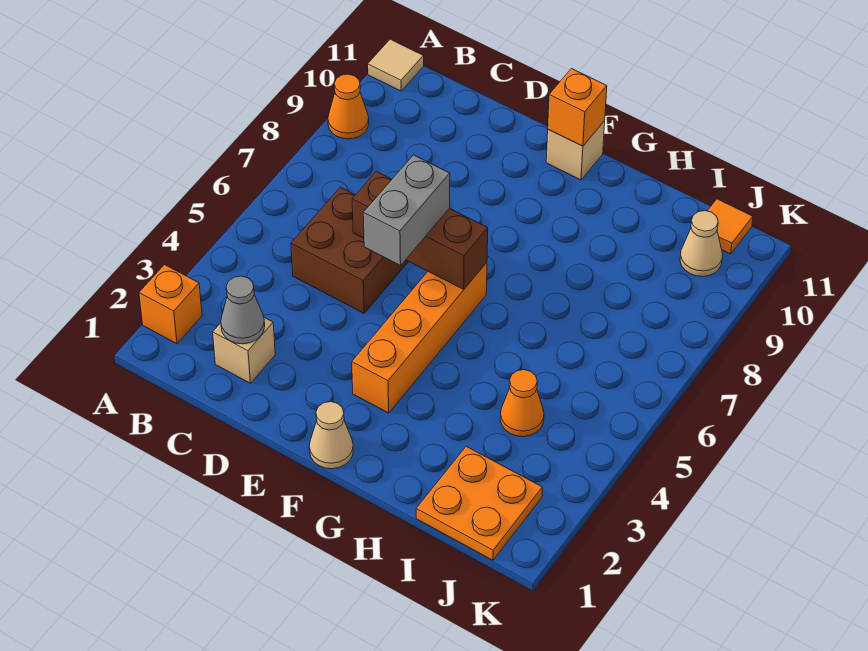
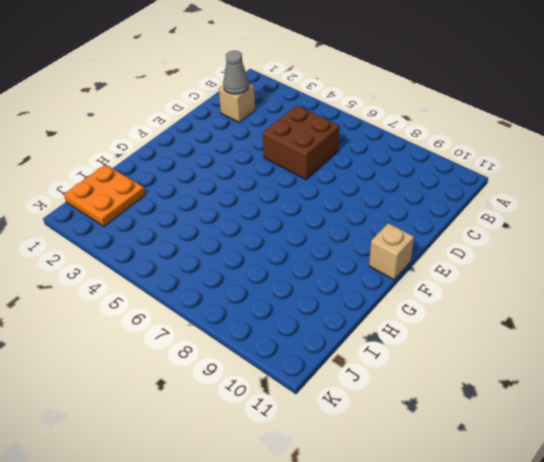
none -> orange 1x1 brick [139,265,202,344]
none -> orange 1x1 cone [328,74,369,139]
none -> tan 1x1 tile [368,39,424,91]

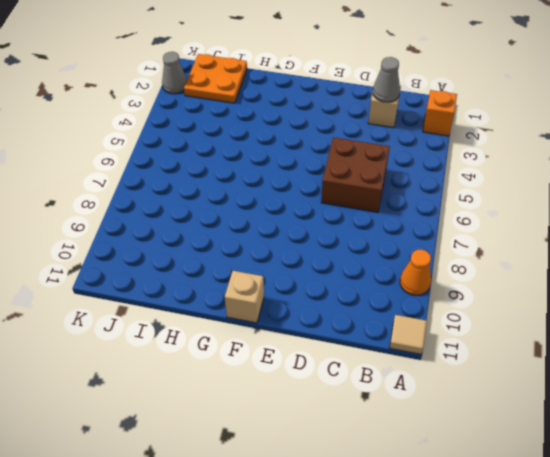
grey 1x1 cone [162,52,187,94] -> none
none -> tan 1x1 cone [309,402,353,469]
none -> orange 1x4 brick [352,262,487,413]
none -> orange 1x1 cone [500,370,544,437]

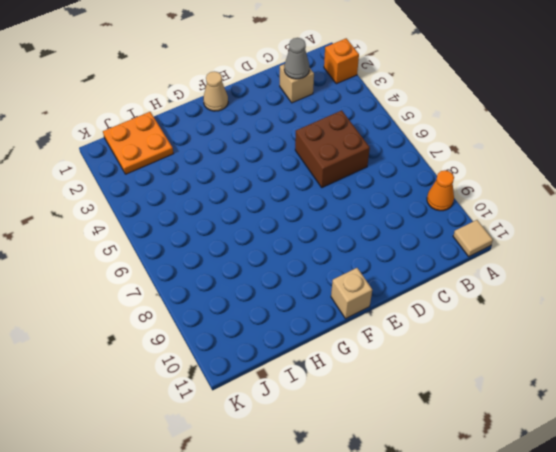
none -> orange 1x4 brick [352,262,487,413]
none -> orange 1x1 cone [500,370,544,437]
none -> tan 1x1 cone [680,211,722,277]

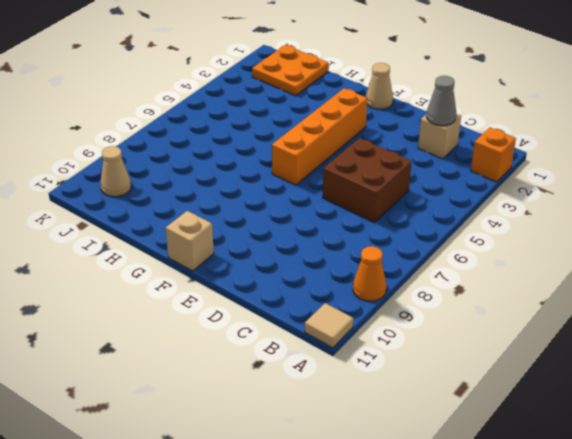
none -> orange 1x1 cone [500,370,544,437]
none -> orange 1x1 tile [708,199,753,254]
none -> brown 1x3 brick [352,171,488,289]

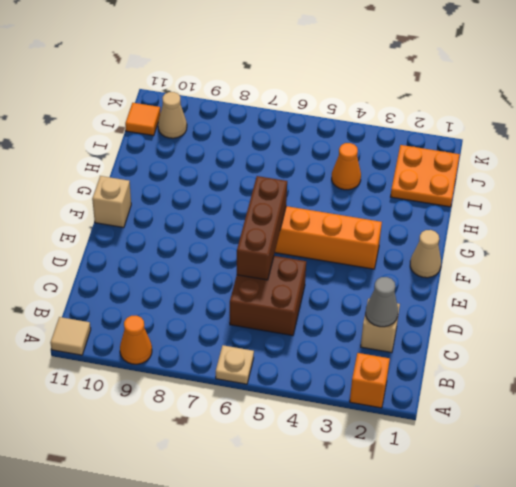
tan 1x1 plate [216,345,254,384] -> none
none -> orange 1x1 brick [548,69,607,146]
none -> grey 1x2 brick [363,155,450,266]

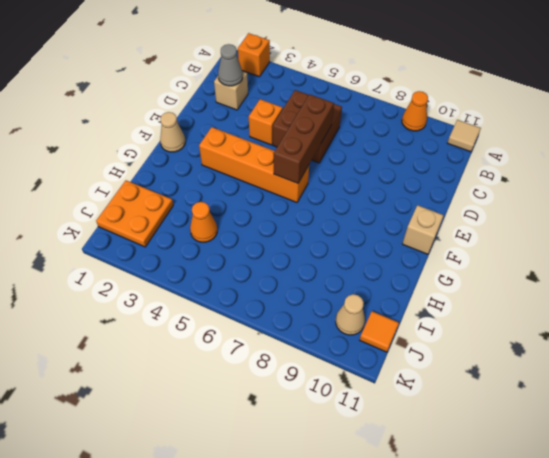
orange 1x1 brick [249,99,283,145] -> orange 1x1 brick moved to [548,69,607,146]
none -> grey 1x2 brick [363,155,450,266]

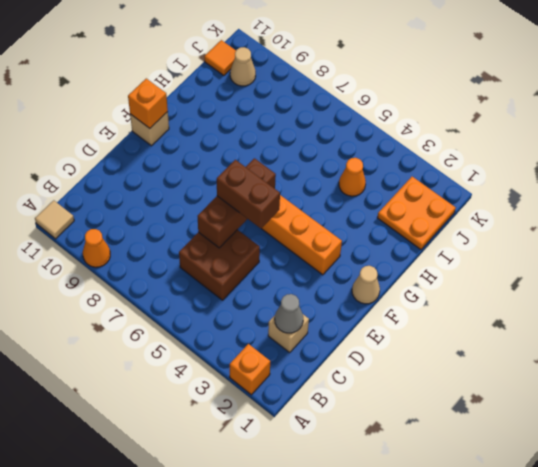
brown 1x2 brick [217,160,280,228] -> grey 1x2 brick [363,155,450,266]

